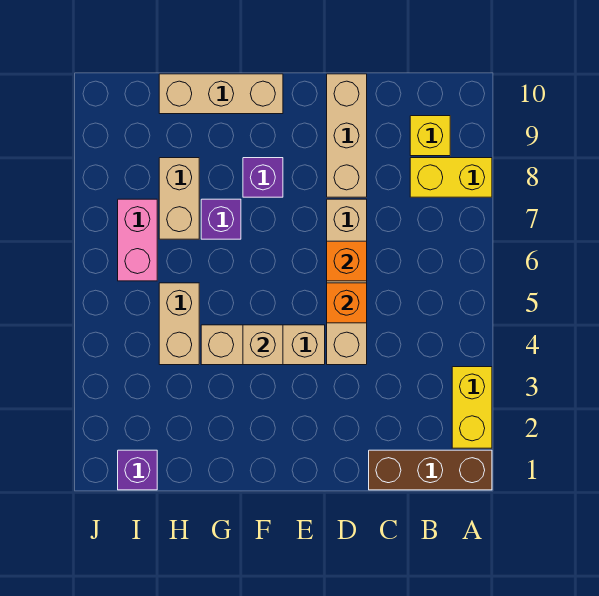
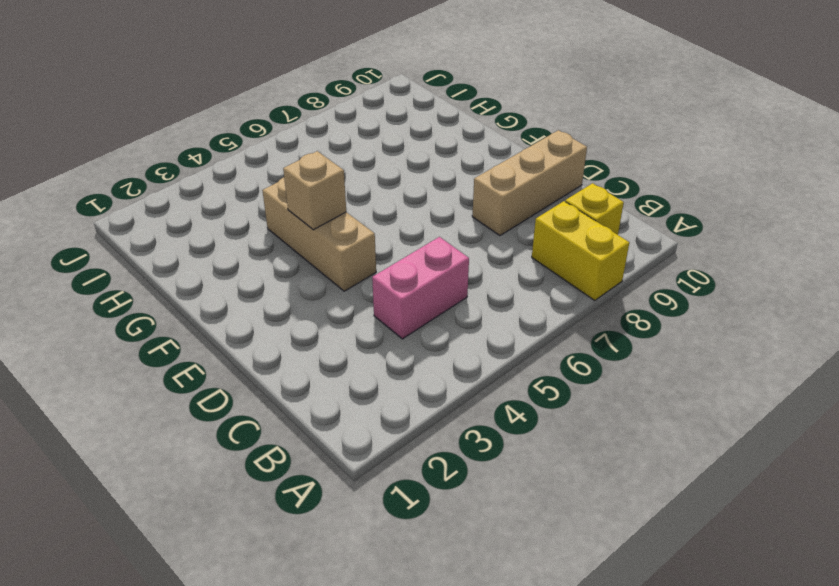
pink 1x2 brick [372,237,469,339] -> pink 1x2 brick moved to [118,199,157,281]
none -> brown 1x3 brick [369,450,492,490]
none -> yellow 1x2 brick [452,367,492,448]
none -> tan 1x4 brick [327,199,367,365]

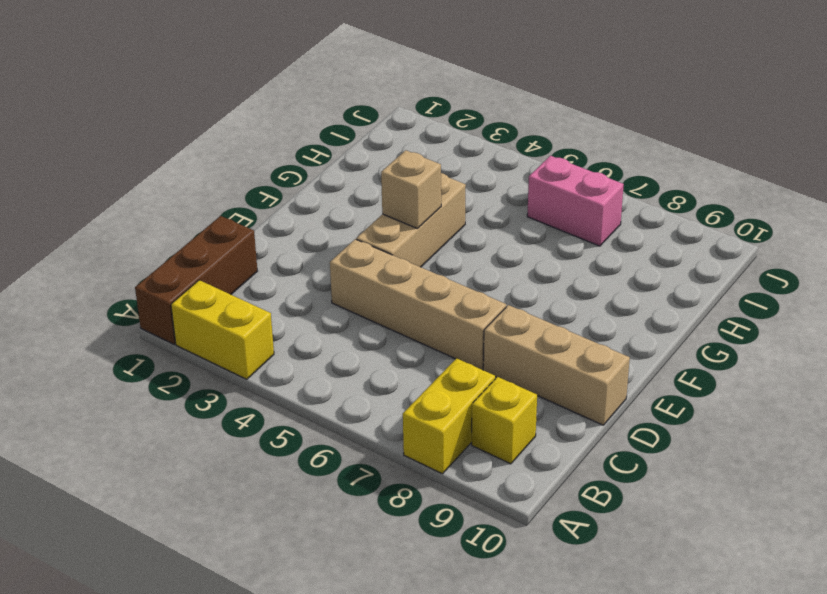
none -> purple 1x1 brick [243,158,283,197]
none -> tan 1x3 brick [159,74,283,114]
none -> purple 1x1 brick [201,199,241,239]

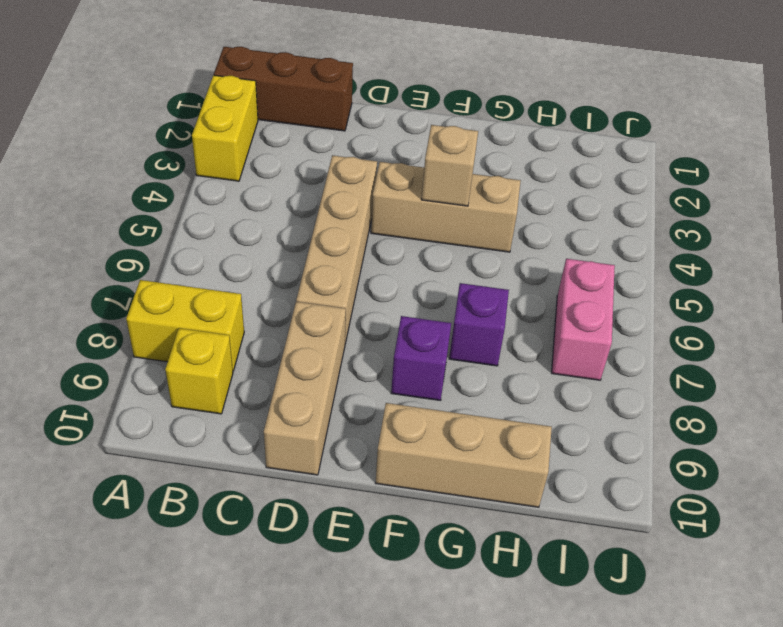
none -> tan 1x2 brick [159,283,199,365]
none -> tan 1x2 brick [159,158,199,239]
none -> purple 1x1 brick [118,450,157,490]

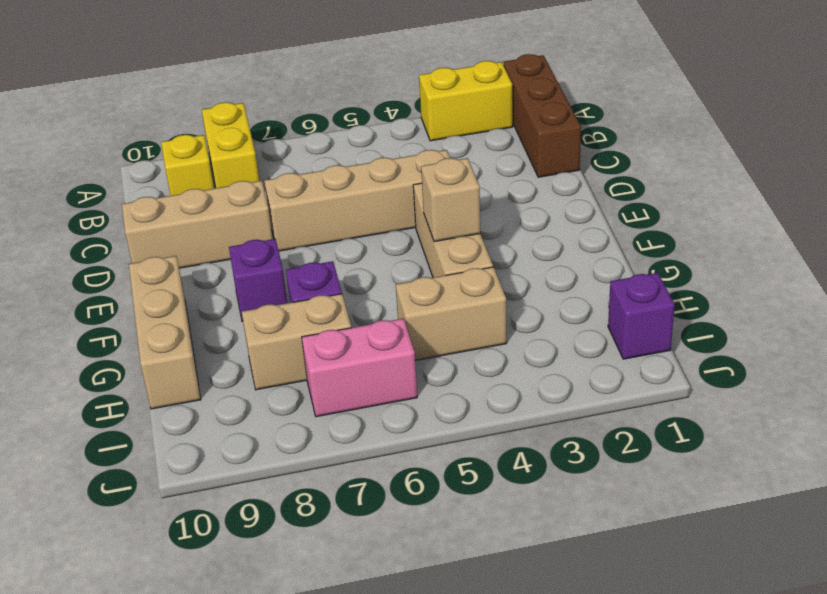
none -> orange 1x1 brick [327,283,367,323]
none -> orange 1x1 brick [327,241,367,281]

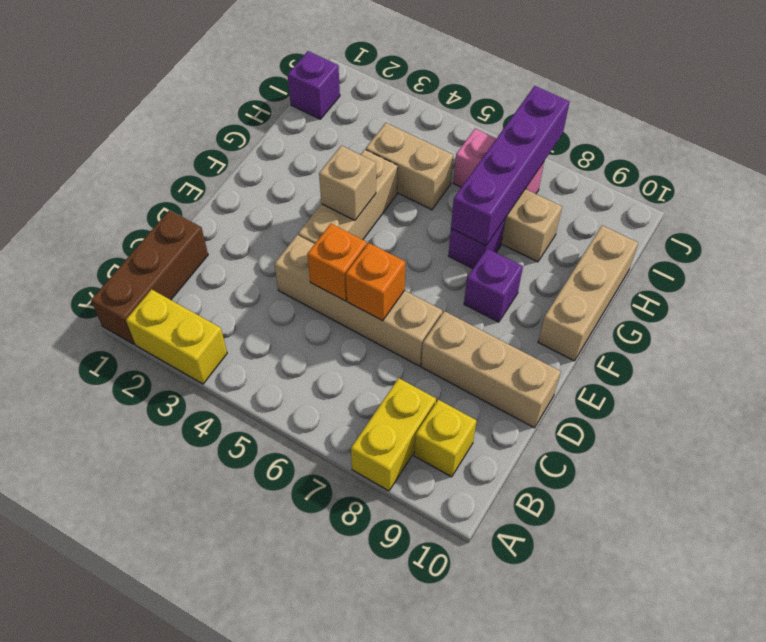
purple 1x4 brick [451,86,570,246] -> none

